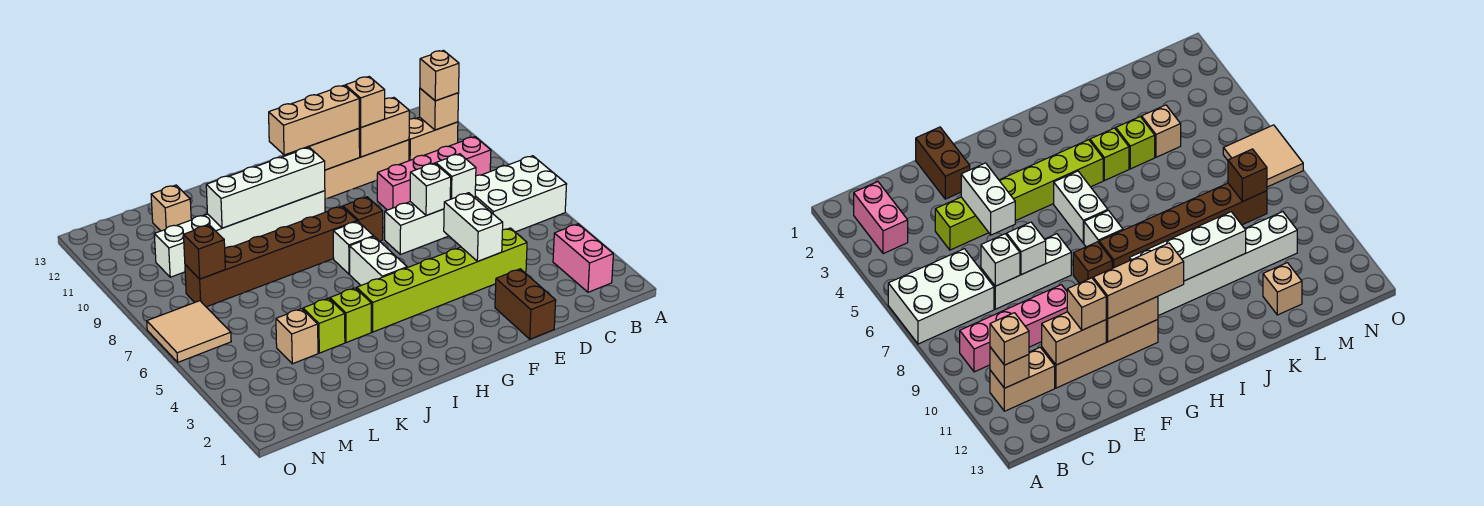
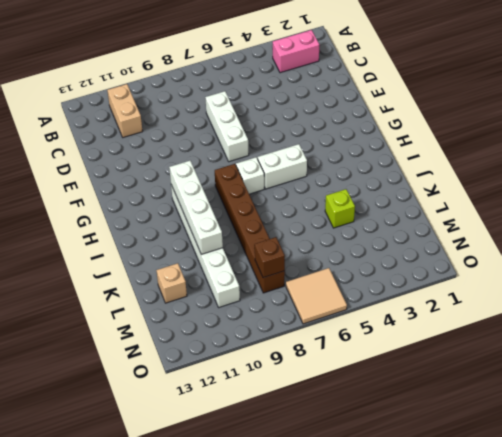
none -> white 2x3 brick [475,156,567,232]
none -> pink 1x4 brick [377,137,491,210]
none -> lime 1x6 brick [357,228,527,332]

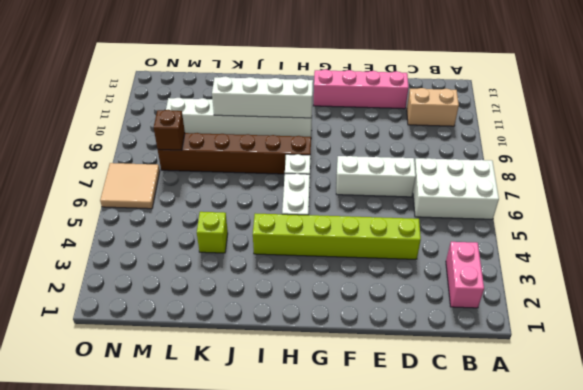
pink 1x4 brick [313,69,409,109] -> pink 1x4 brick moved to [377,137,491,210]
none -> tan 1x4 brick [325,140,409,199]
none -> brown 1x2 brick [495,269,556,339]
none -> brown 1x1 brick [343,197,383,241]

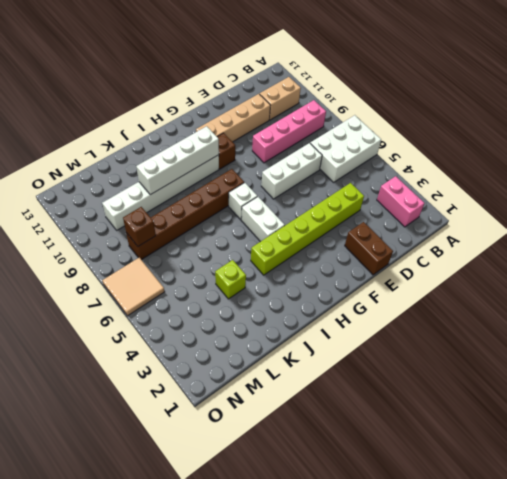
brown 1x1 brick [217,133,235,169] -> brown 1x1 brick moved to [343,197,383,241]
none -> lime 1x1 brick [330,288,371,343]
none -> tan 1x1 brick [276,309,318,364]
none -> tan 1x1 brick [151,185,191,231]

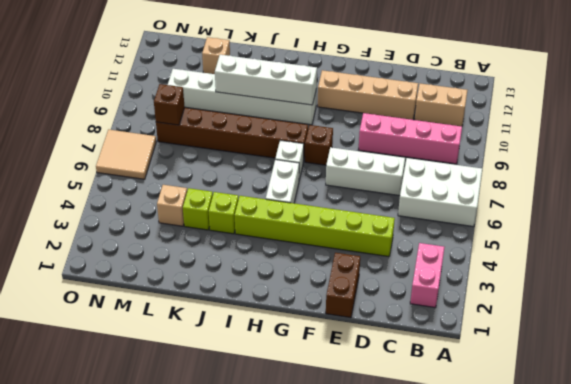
none -> tan 1x1 brick [420,88,459,130]
none -> white 1x1 brick [436,154,476,199]
none -> tan 1x2 brick [359,98,409,157]

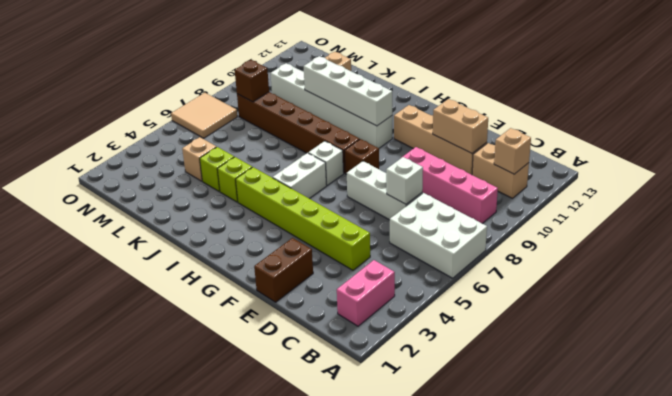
none -> white 1x2 brick [444,193,503,262]
none -> white 1x1 brick [410,163,451,216]
none -> tan 1x2 brick [295,129,360,170]

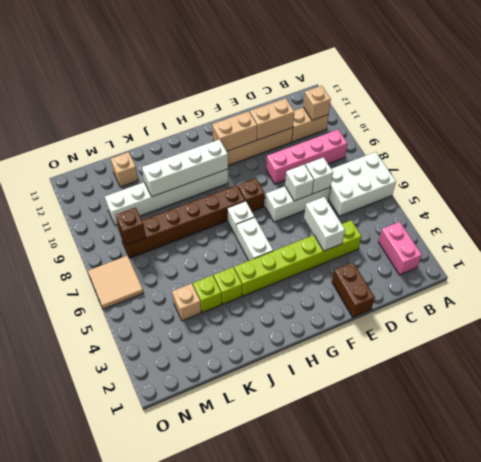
none -> tan 1x1 brick [420,50,459,101]
none -> tan 1x1 brick [345,77,385,128]
none -> tan 1x3 brick [269,85,359,155]

